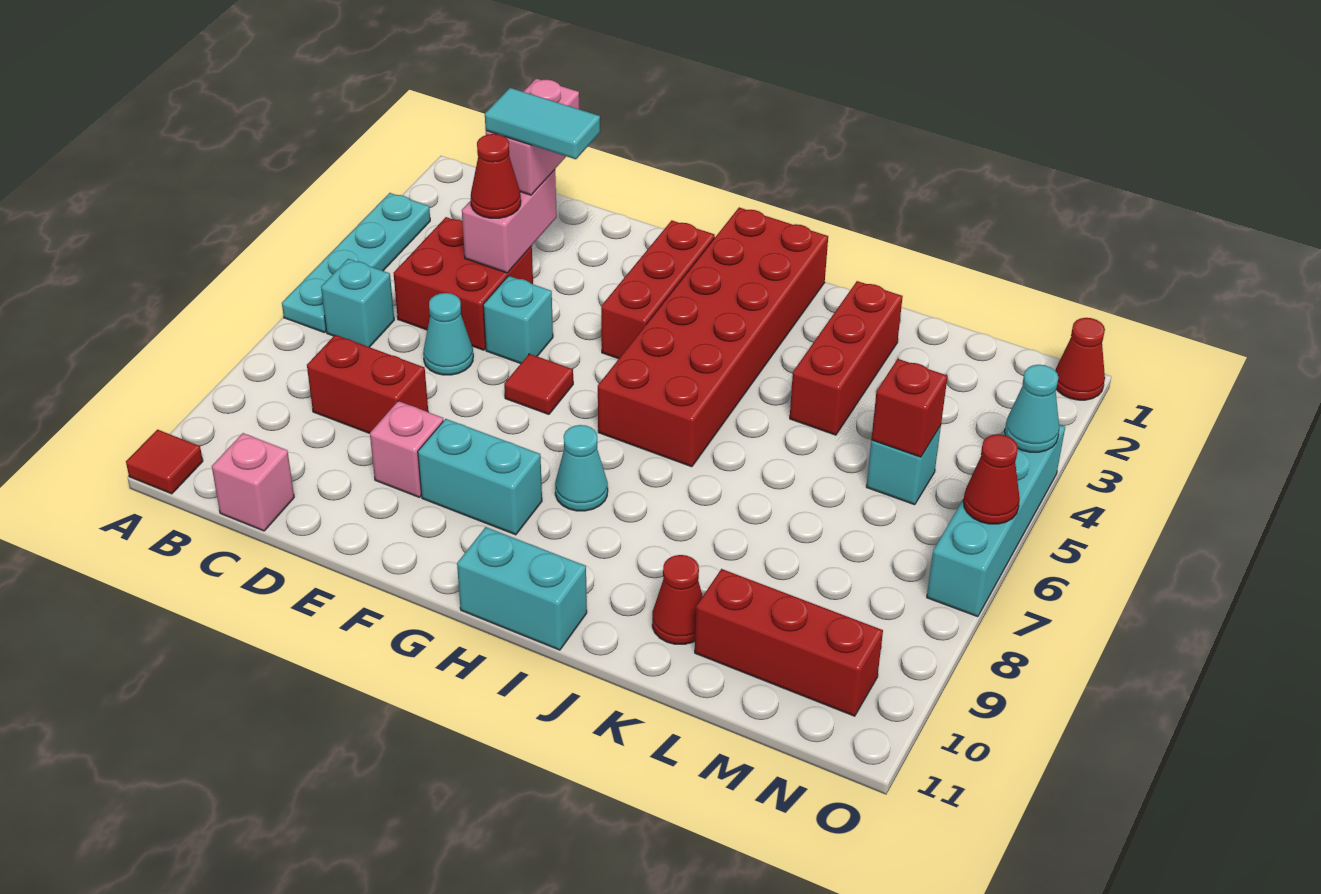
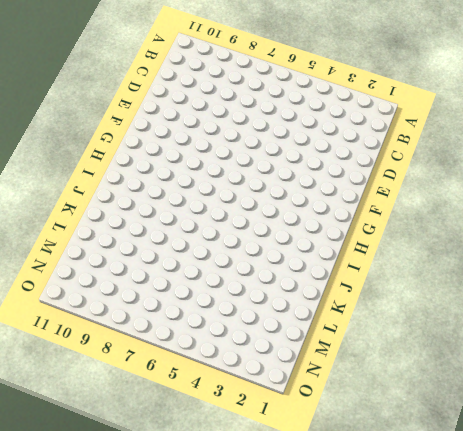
none -> cyan 1x4 plate [282,193,430,333]
none -> red 1x1 tile [126,430,203,494]
none -> cyan 1x1 brick [321,259,394,347]

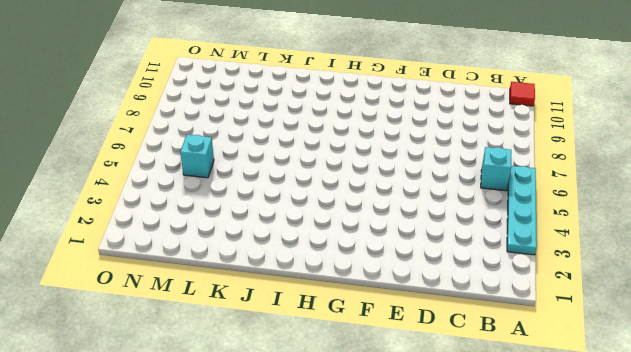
none -> red 2x2 brick [394,217,533,350]
none -> red 1x2 brick [307,335,428,433]
none -> pink 1x1 brick [212,433,294,531]

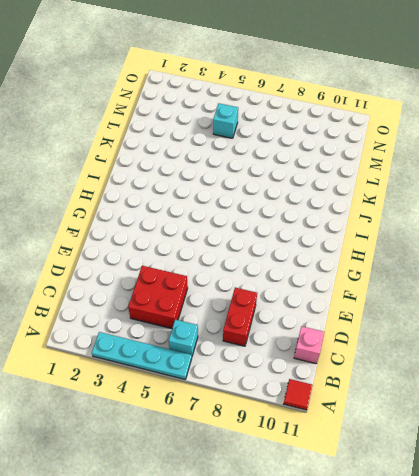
none -> cyan 1x1 cone [423,293,473,375]
none -> cyan 1x1 brick [483,276,553,363]
none -> pink 1x1 brick [370,401,443,497]

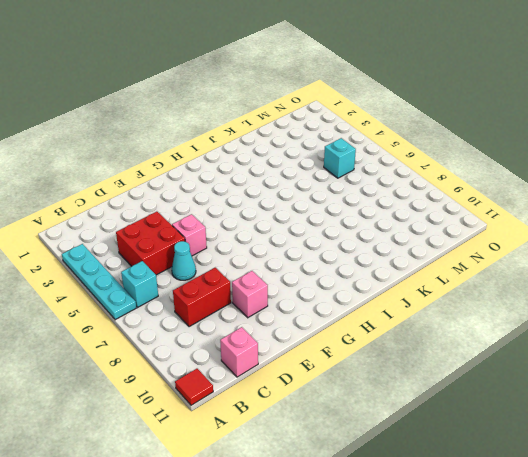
pink 1x1 brick [172,214,207,256] -> cyan 1x1 brick [483,276,553,363]
none -> red 1x1 tile [504,354,573,414]
none -> cyan 1x2 brick [418,419,542,535]
none -> red 1x3 brick [601,220,715,359]

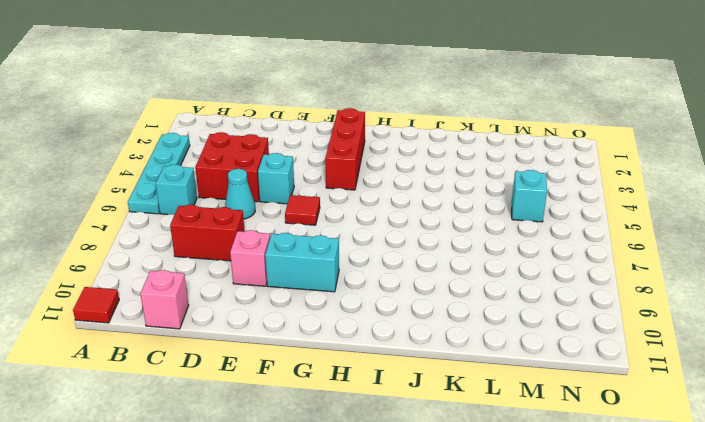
none -> red 2x6 brick [598,207,828,467]
none -> cyan 1x1 cone [555,425,608,511]
none -> cyan 1x2 brick [457,527,587,650]

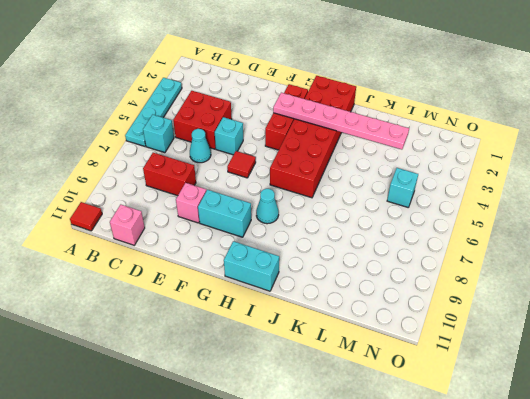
pink 1x6 plate [273,93,409,149] -> none
none -> red 1x3 brick [790,281,903,435]
none -> red 1x1 cone [652,555,703,644]
none -> red 1x3 brick [695,569,883,716]

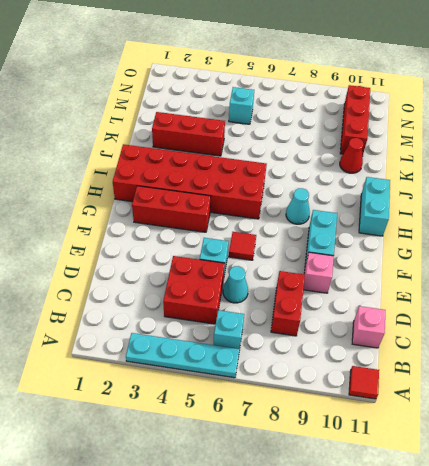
none -> red 1x1 cone [1055,318,1105,400]
none -> cyan 1x4 brick [927,425,1065,617]
none -> pink 1x2 brick [462,170,557,273]

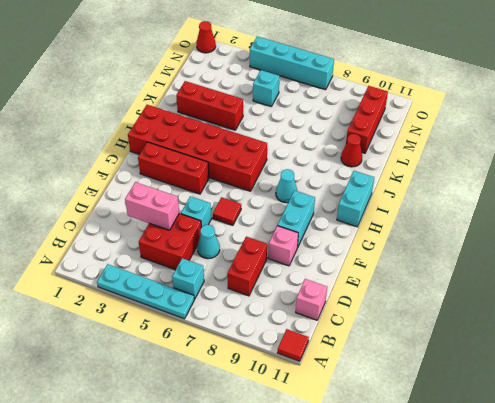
none -> red 1x1 brick [871,359,948,457]
none -> cyan 1x1 cone [1005,365,1059,452]
none -> red 1x1 cone [963,434,1020,524]

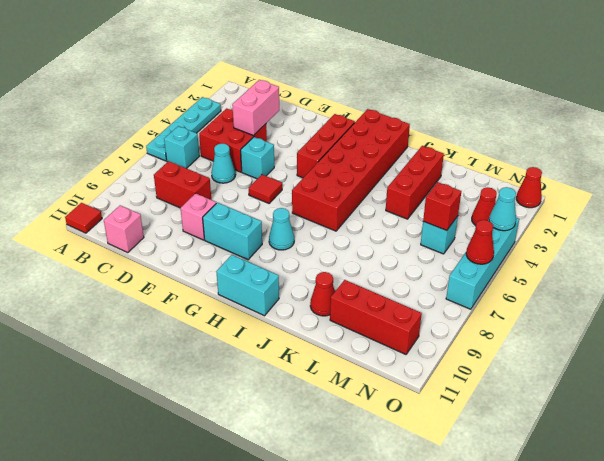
red 1x1 cone [472,187,497,226] -> red 1x1 cone moved to [471,134,521,218]
none -> pink 1x2 brick [486,78,579,195]
none -> cyan 1x2 tile [485,88,600,159]

